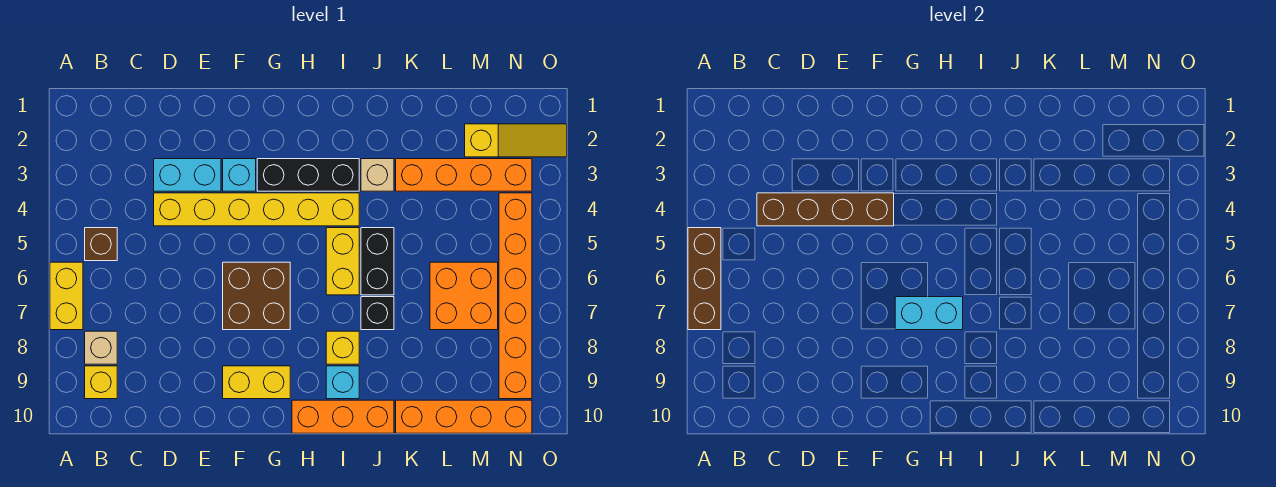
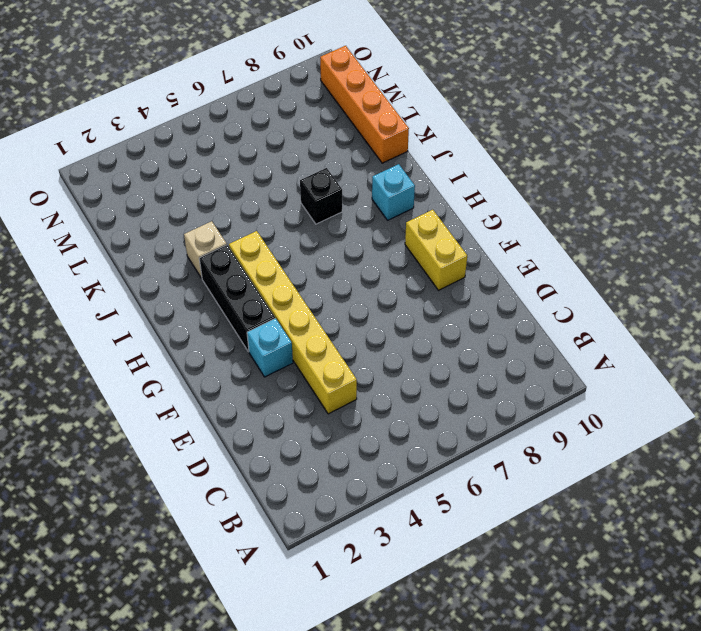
none -> yellow 1x2 brick [50,262,83,330]
none -> brown 1x1 brick [85,228,117,261]
none -> tan 1x1 brick [85,331,117,364]

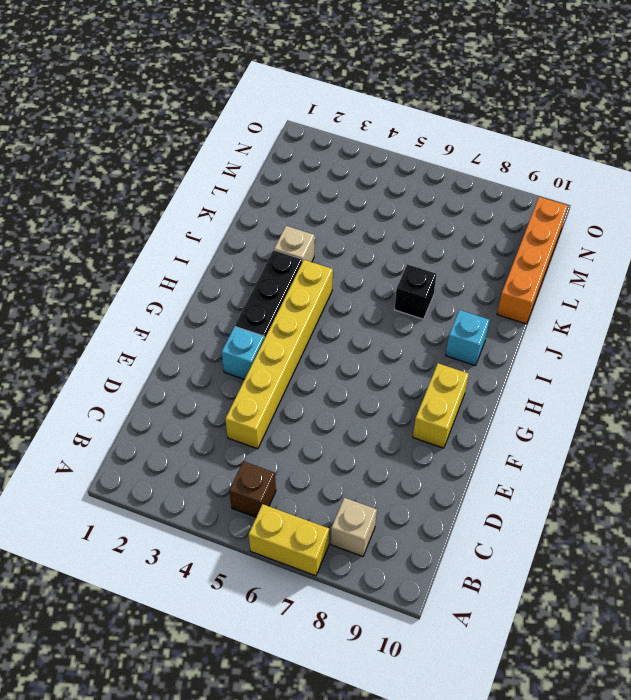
none -> yellow 1x1 brick [85,366,117,399]
none -> cyan 1x2 brick [154,159,221,191]
none -> brown 2x2 brick [223,262,290,330]

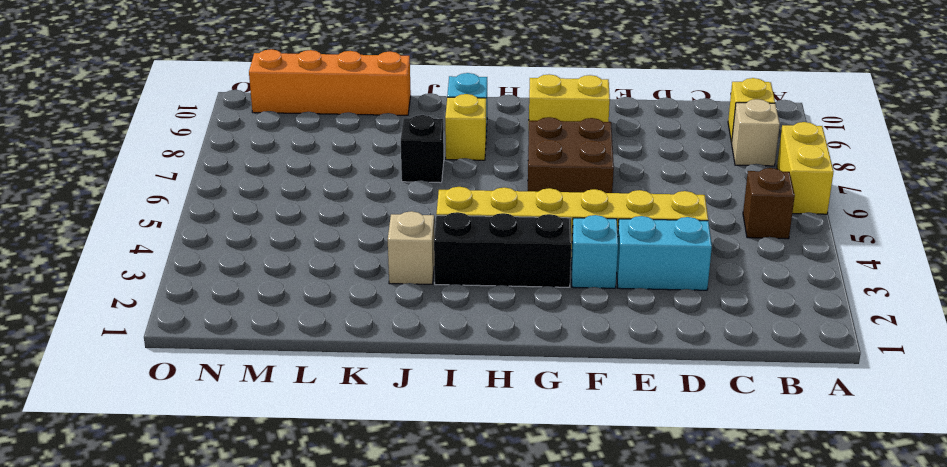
none -> orange 1x3 brick [292,400,394,433]
none -> yellow 1x2 brick [326,228,359,295]
none -> black 1x2 brick [361,228,394,295]

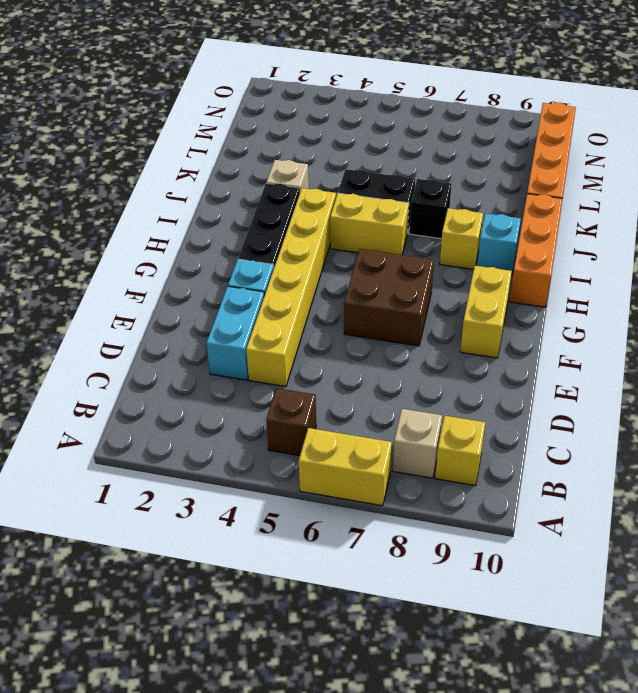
none -> orange 1x4 brick [396,159,532,191]
none -> orange 2x2 brick [430,262,498,330]
none -> yellow 1x3 slope [465,124,567,157]

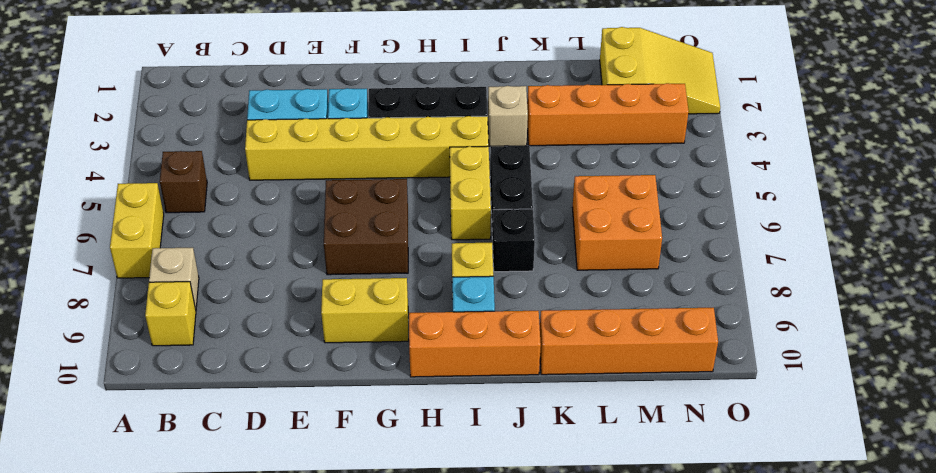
yellow 2x3 slope [600,27,720,114] -> yellow 1x3 slope [465,124,567,157]
none -> orange 1x6 brick [499,193,532,399]
none -> brown 1x3 brick [688,228,721,330]
none -> brown 1x4 brick [757,193,894,226]

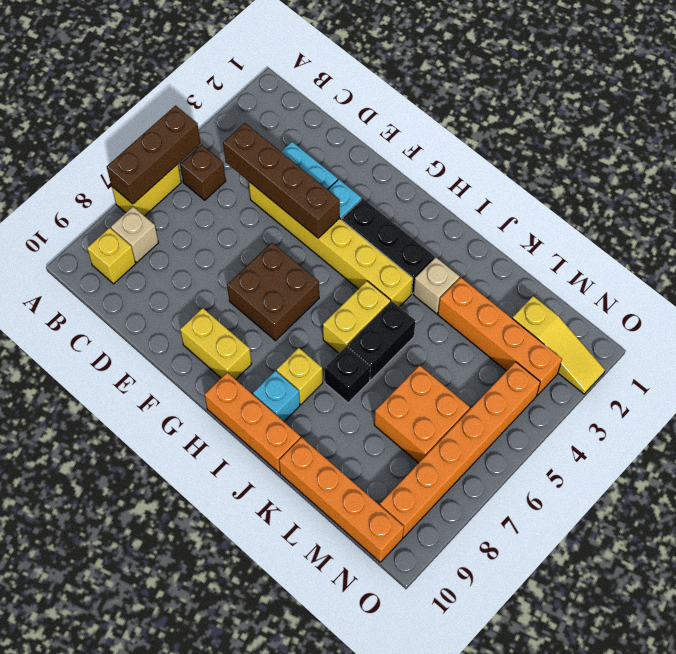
none -> cyan 1x2 brick [895,297,963,330]

